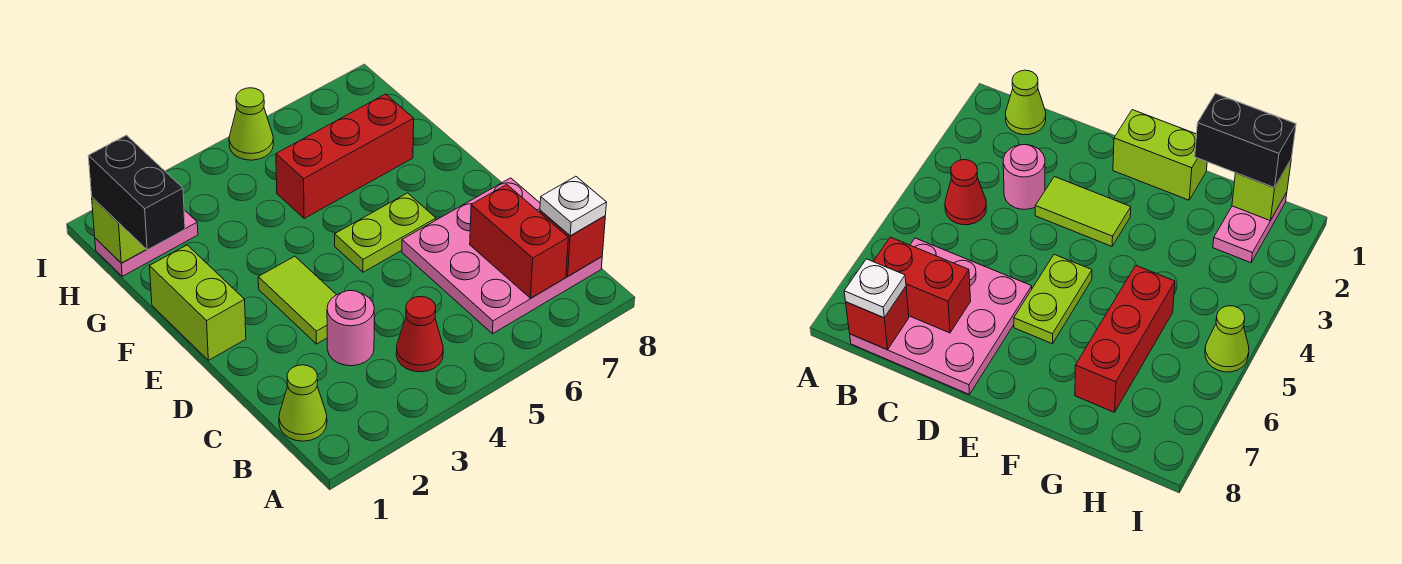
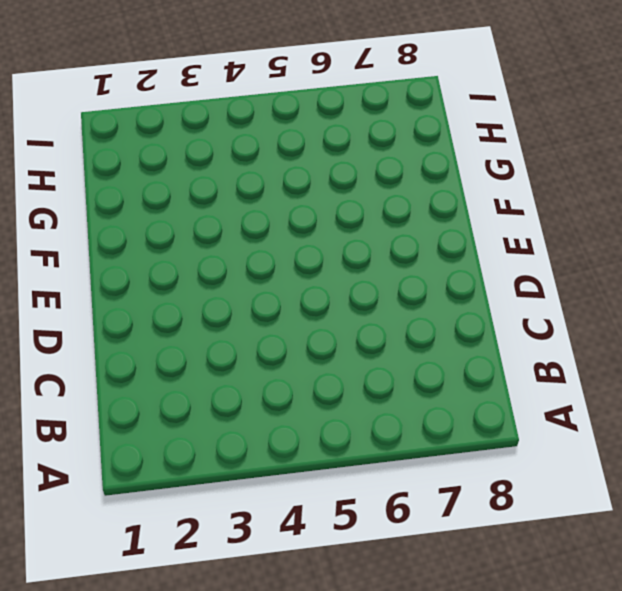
none -> lime 1x1 cone [279,365,327,441]
none -> red 1x1 cone [396,297,443,372]
none -> pink 3x3 plate [402,178,602,334]

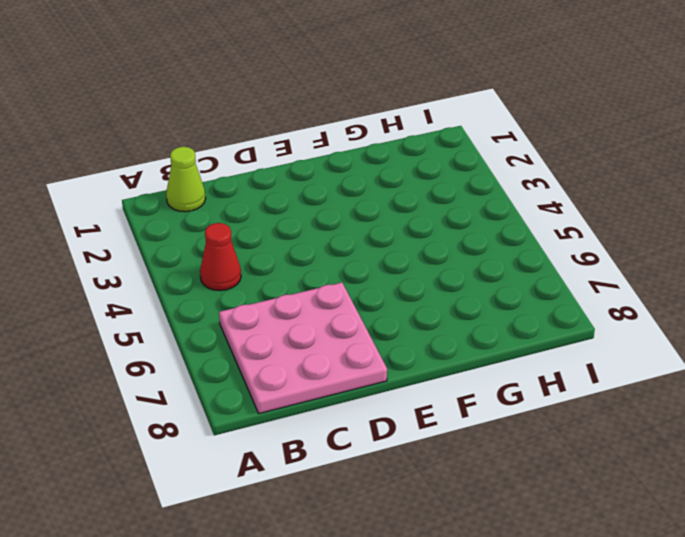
none -> pink 1x1 round brick [327,291,374,366]
none -> lime 1x2 tile [258,256,336,344]
none -> lime 1x2 brick [150,245,246,360]

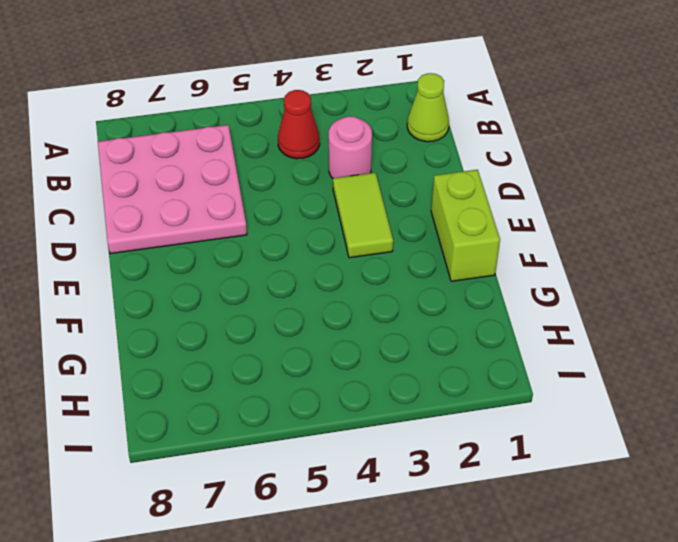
none -> lime 1x2 plate [335,193,436,272]
none -> red 1x3 brick [276,94,414,218]
none -> pink 1x2 plate [95,210,198,276]

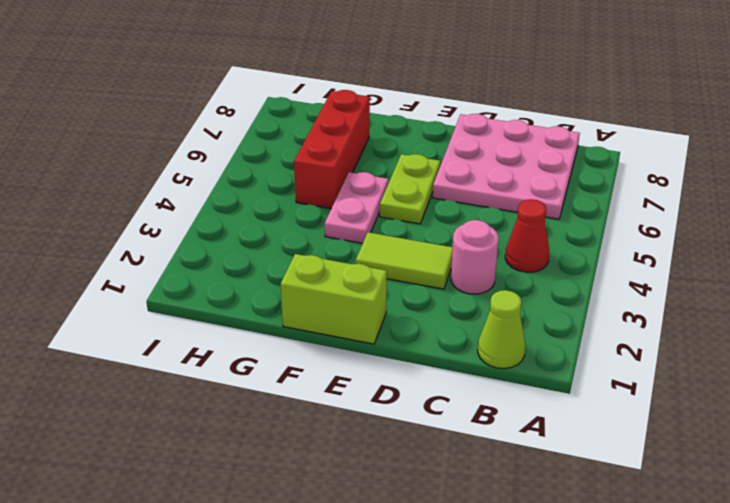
pink 1x2 plate [325,172,388,243] -> pink 1x2 plate moved to [95,210,198,276]
none -> lime 1x1 cone [229,88,273,160]
none -> red 1x2 brick [470,184,568,298]
none -> red 1x1 brick [540,210,605,276]

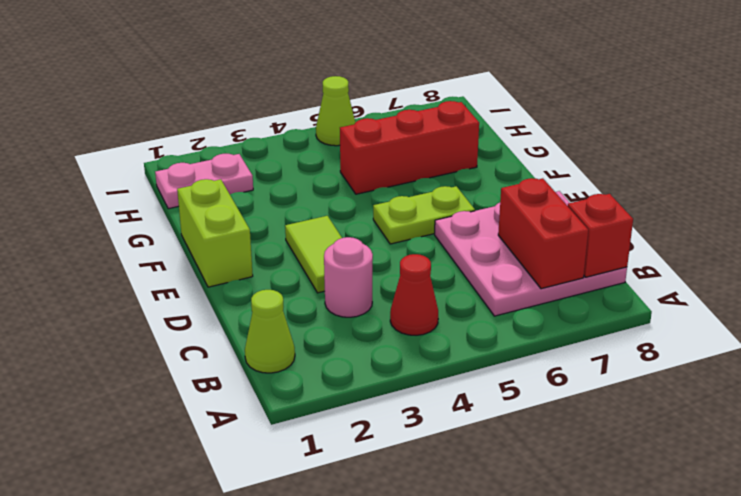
none -> lime 1x1 brick [92,198,147,263]
none -> white 1x1 plate [540,176,607,236]
none -> black 1x2 brick [88,135,185,250]

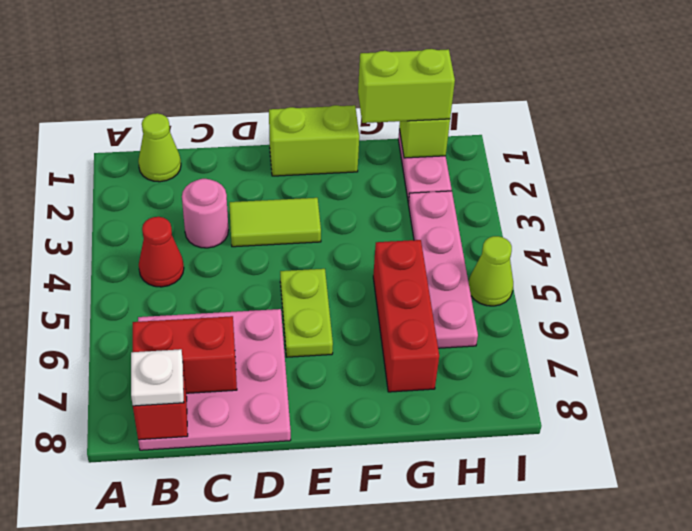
lime 1x2 brick [358,49,455,123] -> black 1x2 brick [88,135,185,250]
pink 1x4 plate [408,191,478,348] -> none

